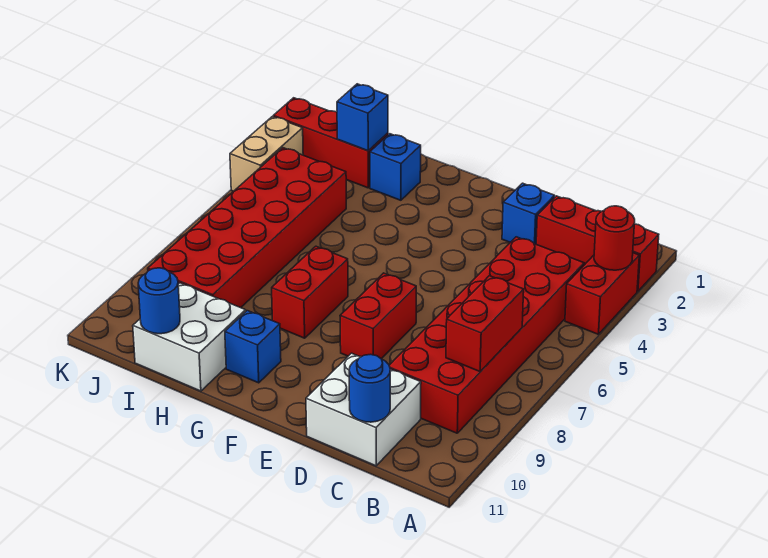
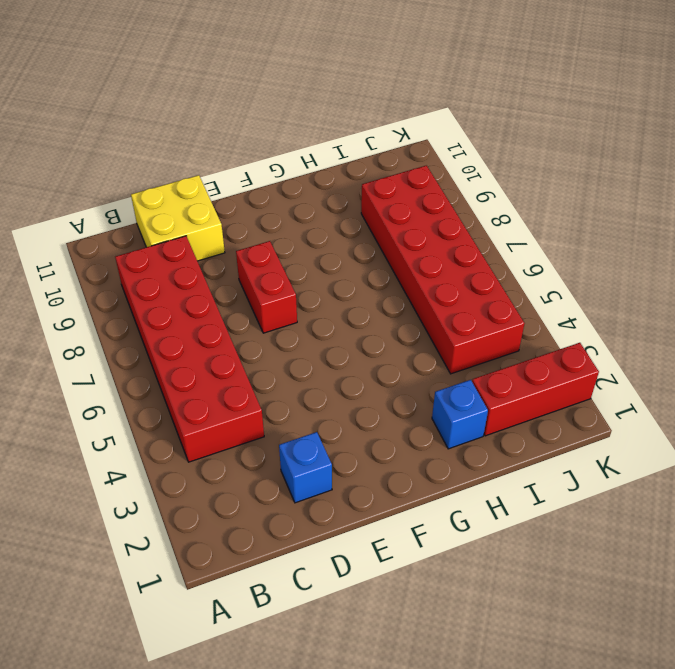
yellow 2x2 brick [131,175,225,261] -> white 2x2 brick [306,353,421,466]
none -> red 1x3 brick [536,196,659,291]
none -> red 1x2 brick [565,253,639,334]
none -> red 1x2 brick [272,246,348,338]

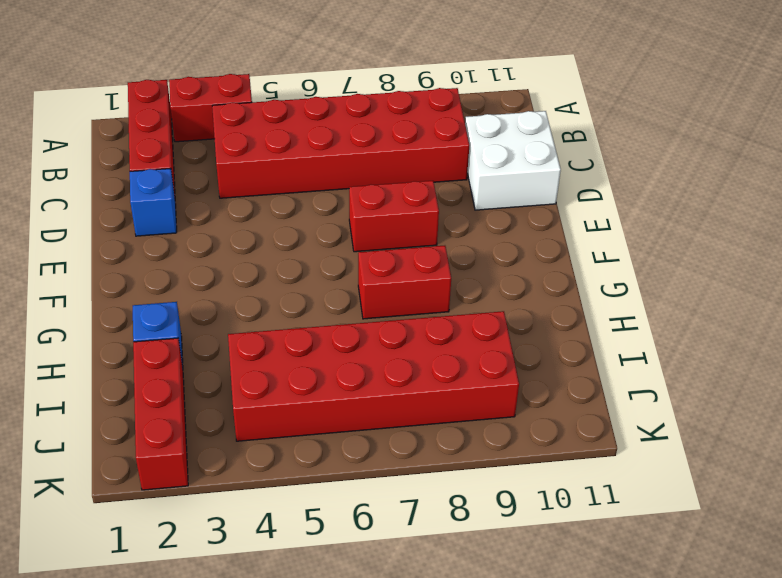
none -> blue 1x1 brick [225,311,281,383]
none -> white 2x2 brick [133,283,246,391]
none -> tan 1x2 brick [230,116,303,191]

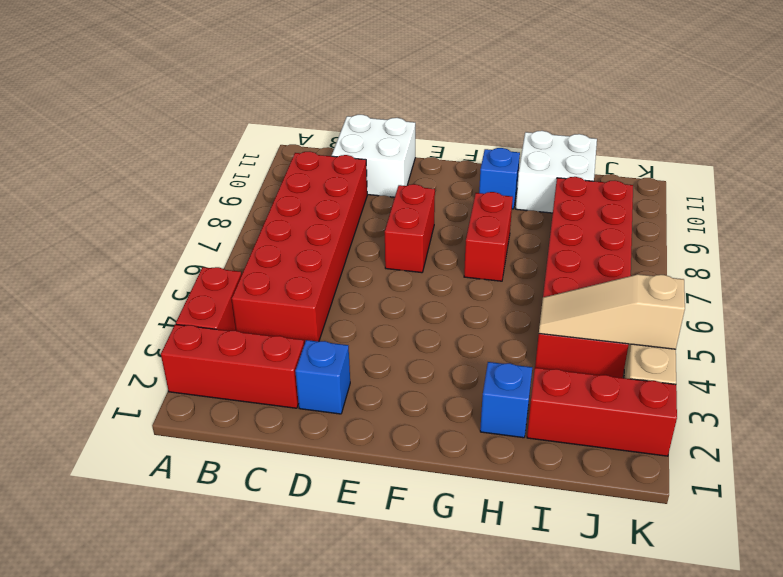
tan 1x3 slope [539,274,685,349] -> none
none -> red 1x1 round brick [594,206,635,270]
none -> red 1x2 brick [446,276,524,372]
none -> blue 1x1 round brick [349,354,390,422]

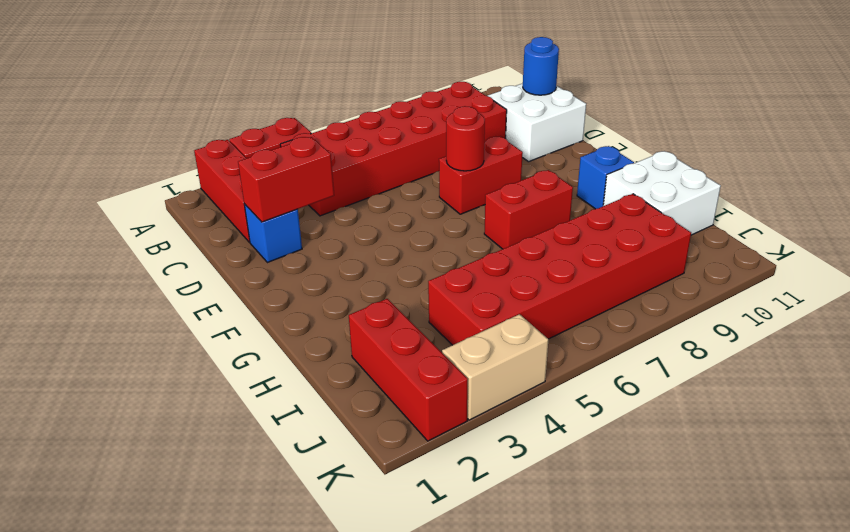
red 1x2 brick [238,137,334,222] -> red 1x2 brick moved to [446,276,524,372]
red 1x1 round brick [446,106,485,171] -> red 1x1 round brick moved to [594,206,635,270]
none -> blue 1x1 brick [370,134,421,200]
none -> blue 1x1 brick [337,84,388,151]
none -> blue 1x1 round brick [138,268,180,334]

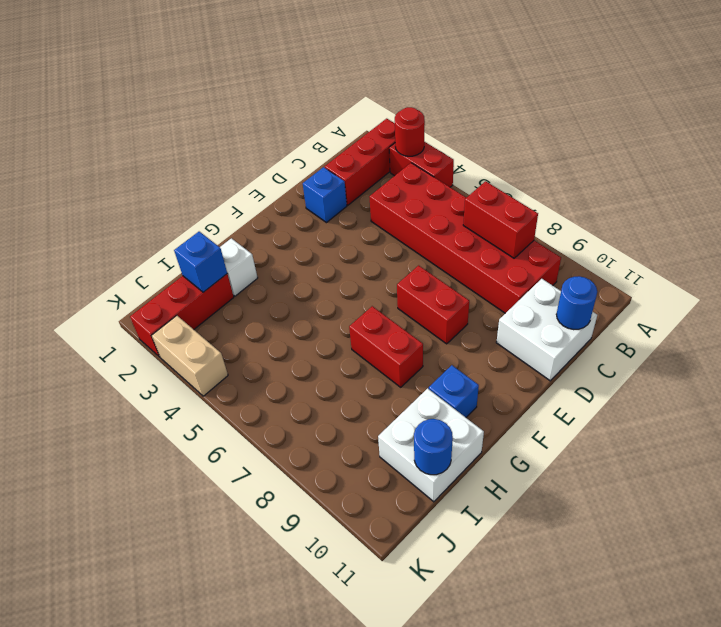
white 1x1 brick [220,238,258,296] -> blue 1x1 brick [370,134,421,200]
none -> red 2x6 brick [148,148,346,308]

